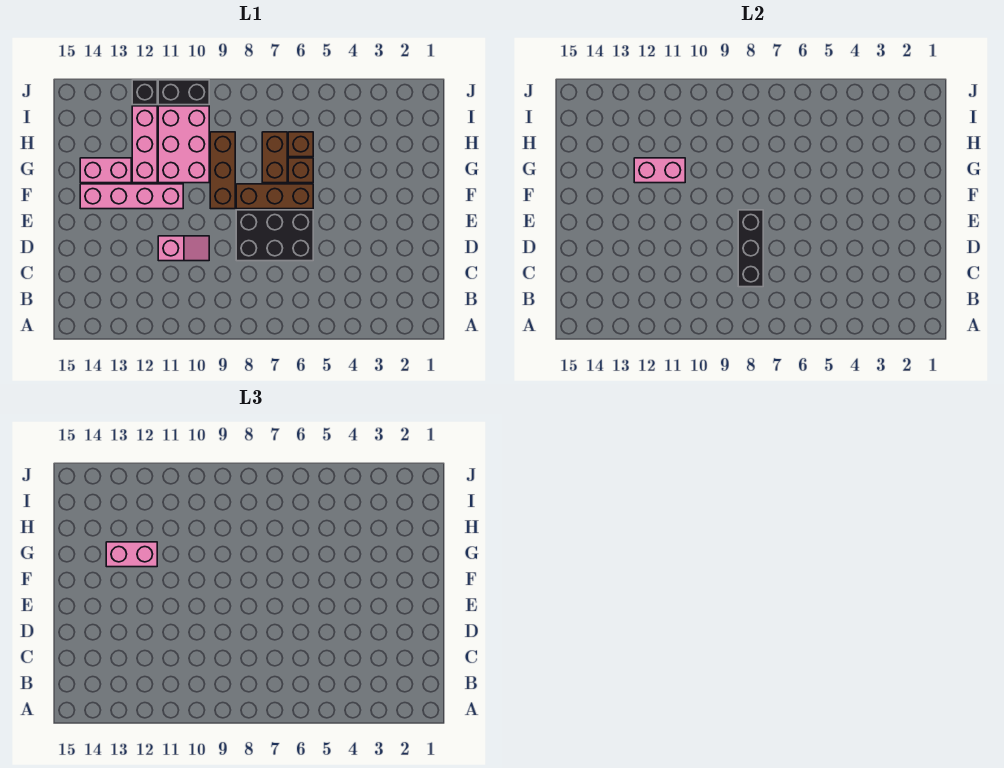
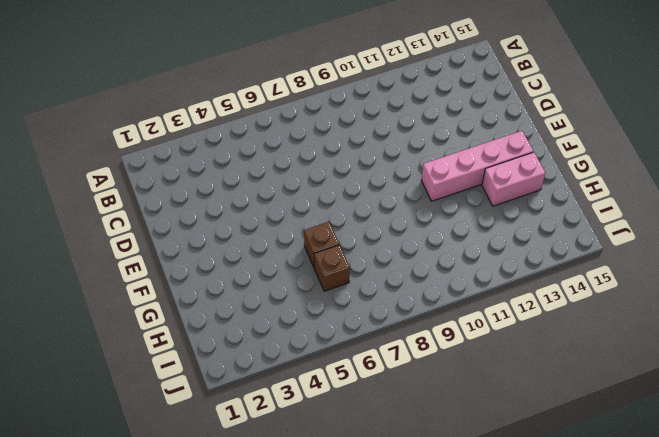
none -> black 2x3 brick [236,210,313,261]
none -> pink 1x2 slope [158,236,209,261]
none -> brown 1x3 brick [236,184,313,209]

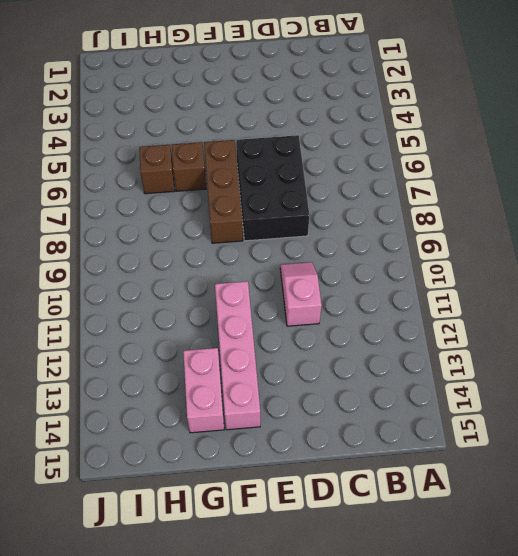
none -> brown 1x3 brick [210,132,235,209]
none -> brown 1x2 brick [262,132,287,183]
none -> pink 2x3 brick [158,106,209,183]

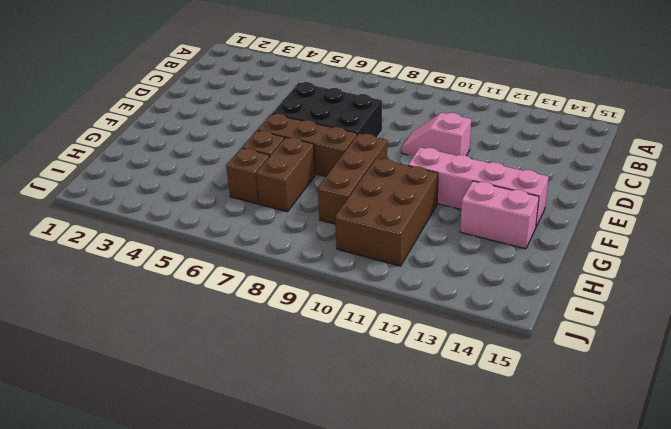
brown 2x3 brick [335,158,438,266] -> pink 2x3 brick [158,106,209,183]
none -> pink 1x3 brick [132,106,157,183]
none -> black 1x2 brick [158,80,209,105]
none -> black 1x1 brick [132,80,157,105]

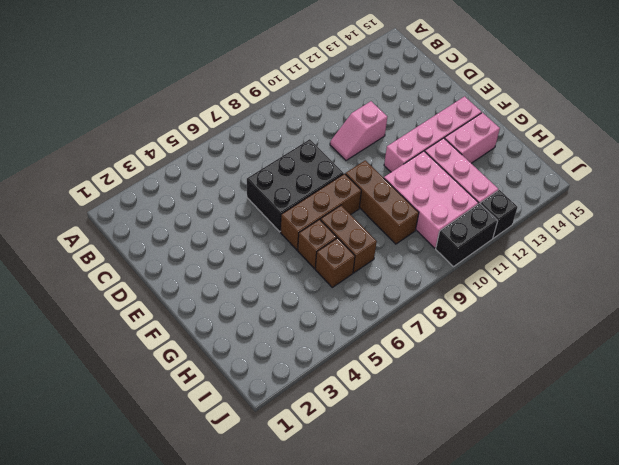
none -> black 1x3 brick [738,210,763,287]
none -> pink 1x2 brick [634,158,685,183]
none -> pink 1x2 brick [106,542,157,567]

